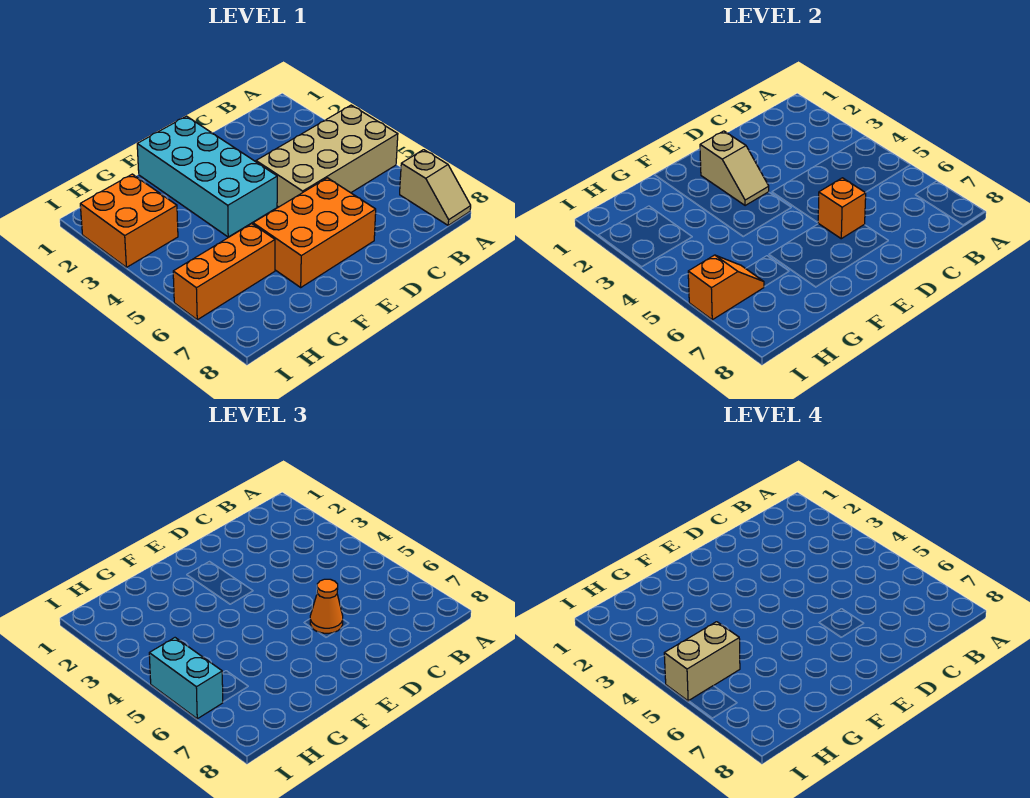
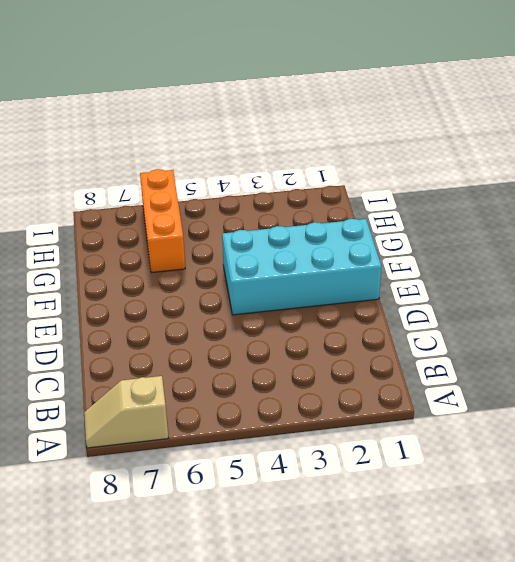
none -> tan 2x4 brick [256,105,398,207]
none -> orange 2x3 brick [253,178,376,287]
none -> orange 2x2 brick [80,174,178,267]

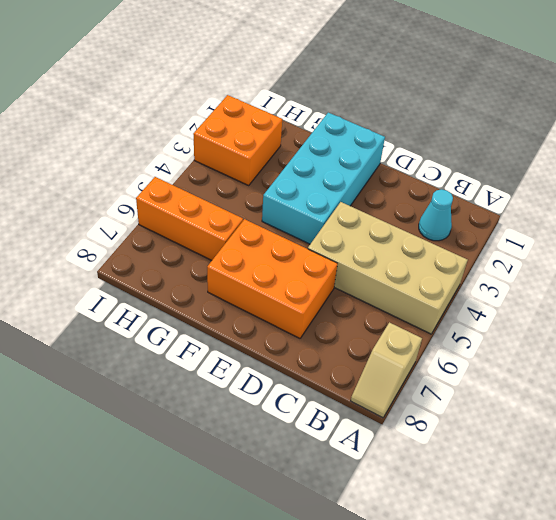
cyan 1x1 cone [419,189,453,241] -> none
none -> orange 1x1 brick [818,178,866,239]
none -> tan 1x2 slope [700,131,769,205]
none -> orange 1x2 slope [688,255,764,320]

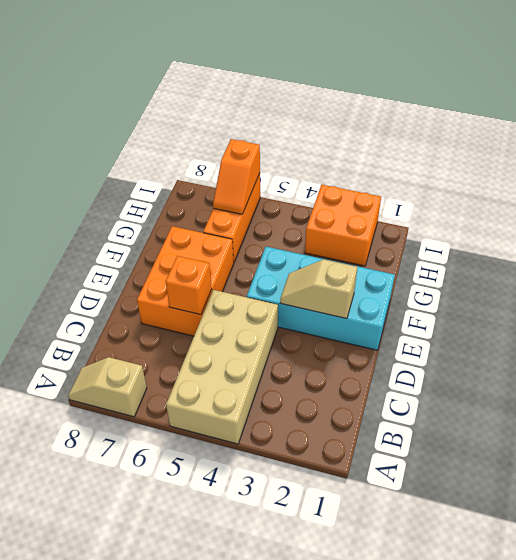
none -> orange 1x1 cone [310,579,343,633]
none -> cyan 1x2 brick [149,638,223,719]
none -> tan 1x2 brick [664,622,740,701]

